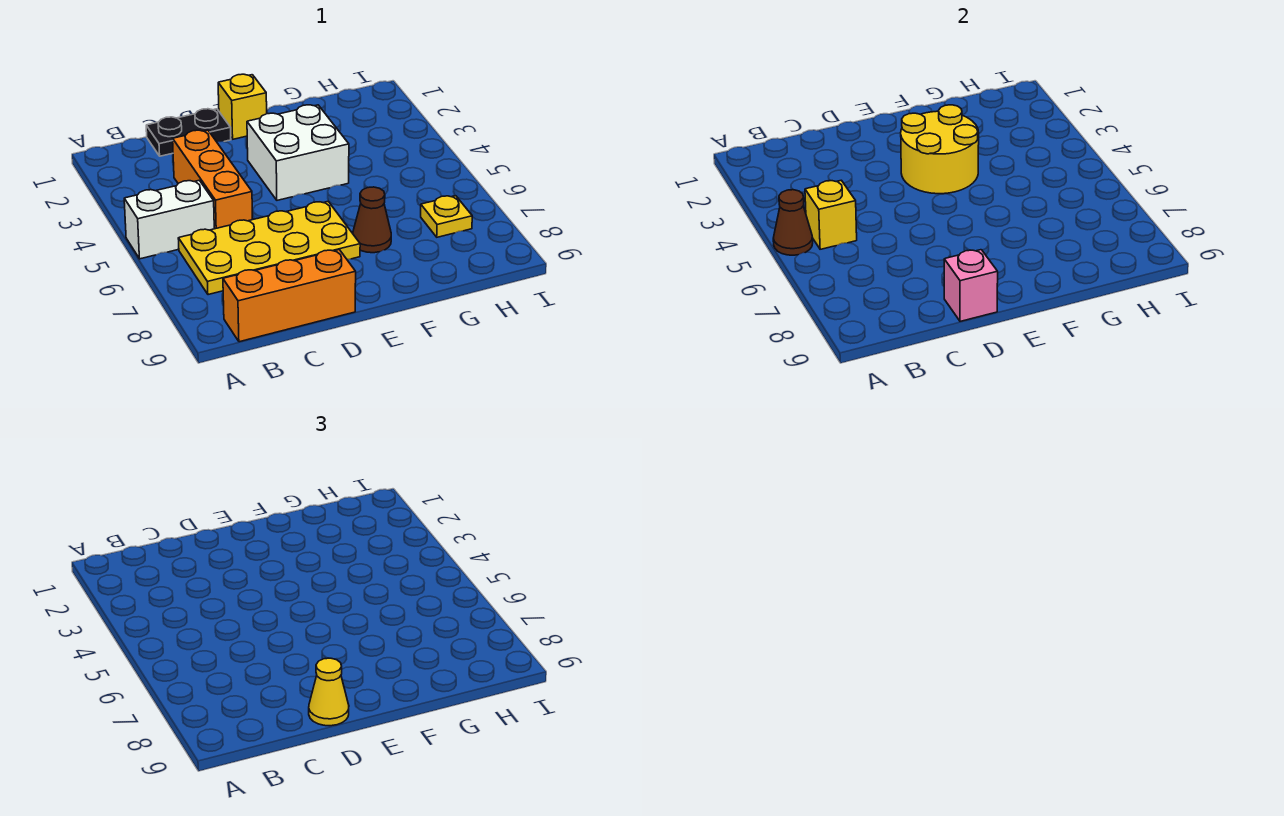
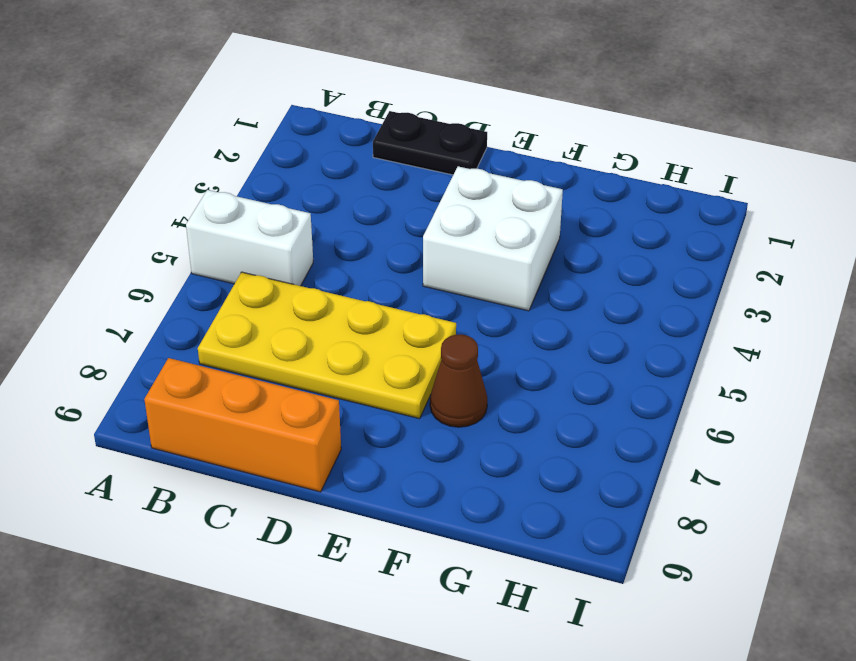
none -> orange 1x3 brick [173,130,253,229]
none -> yellow 1x1 brick [218,74,267,139]
none -> yellow 1x1 plate [421,196,472,237]

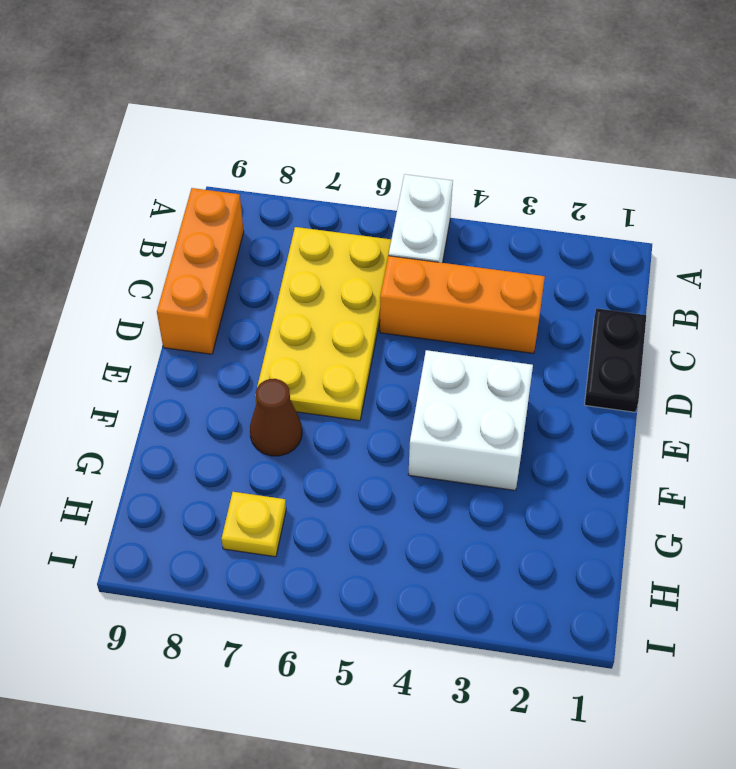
none -> yellow 1x1 brick [218,74,267,139]
none -> brown 1x1 cone [773,190,813,255]
none -> yellow 1x1 brick [805,180,857,249]

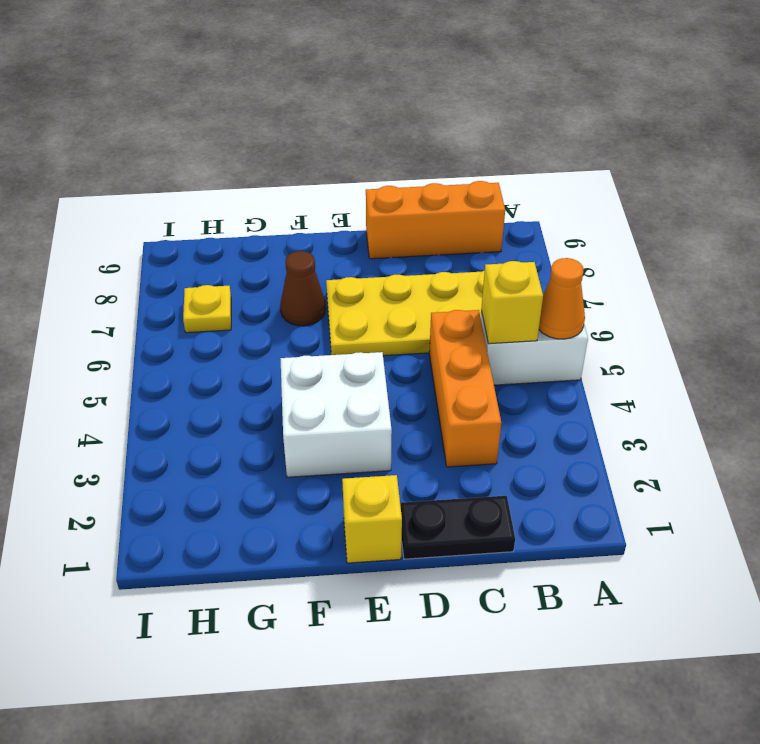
orange 1x1 cone [539,258,585,339] -> brown 1x1 cone [773,190,813,255]
none -> pink 1x1 brick [944,250,998,321]
none -> yellow 2x2 round brick [901,105,979,194]
none -> yellow 1x1 cone [309,658,349,726]

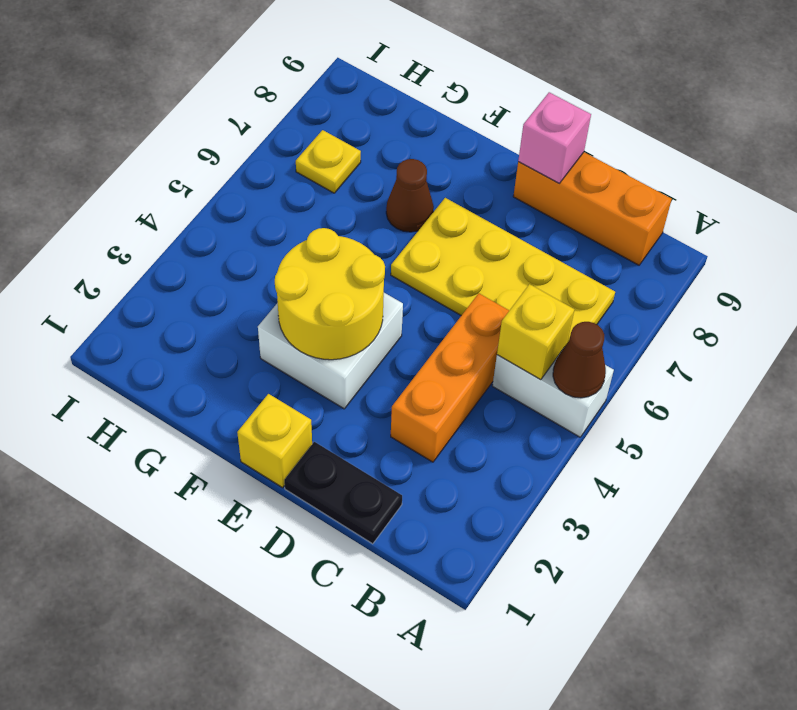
none -> yellow 1x1 cone [309,658,349,726]

